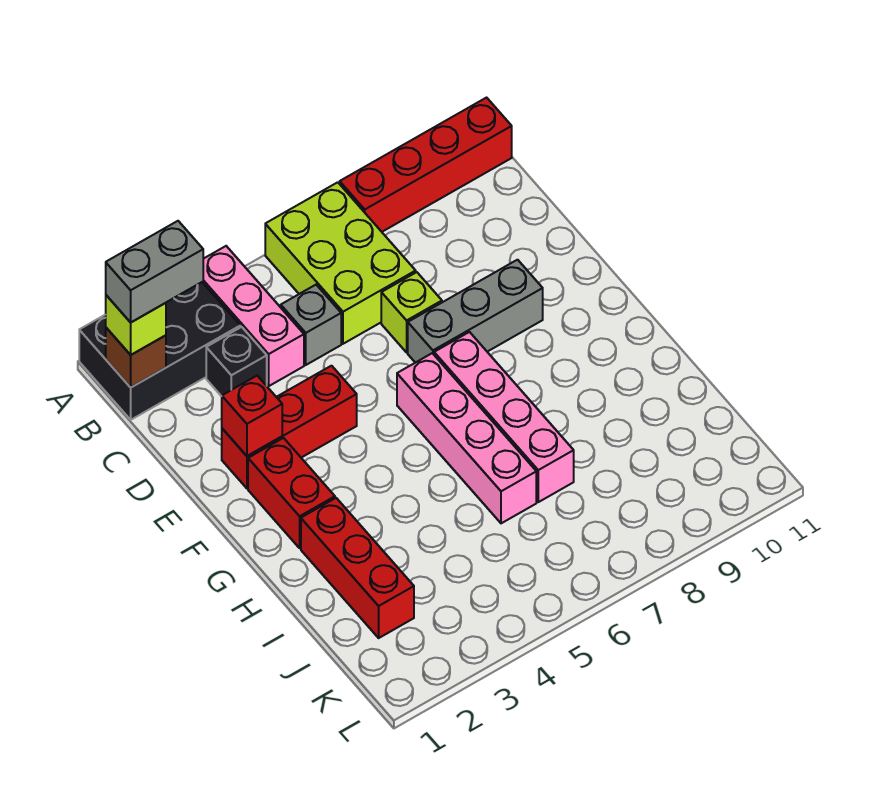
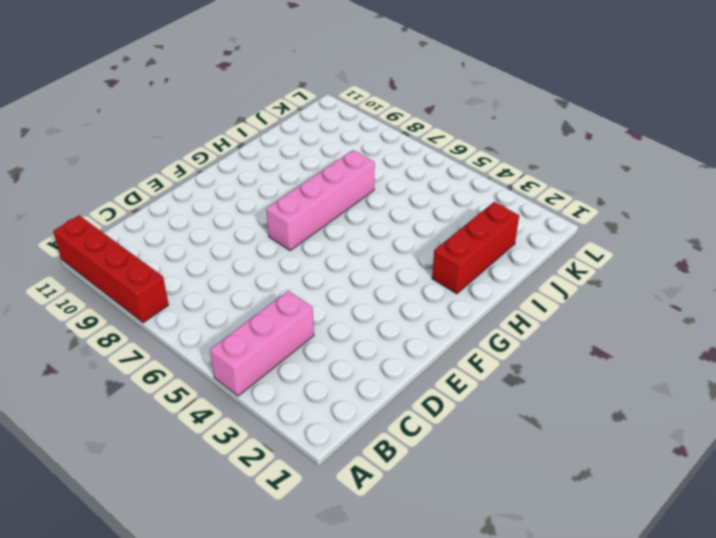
none -> black 2x3 brick [79,282,240,420]
none -> lime 2x3 brick [265,182,416,344]
none -> black 1x1 brick [206,327,267,396]

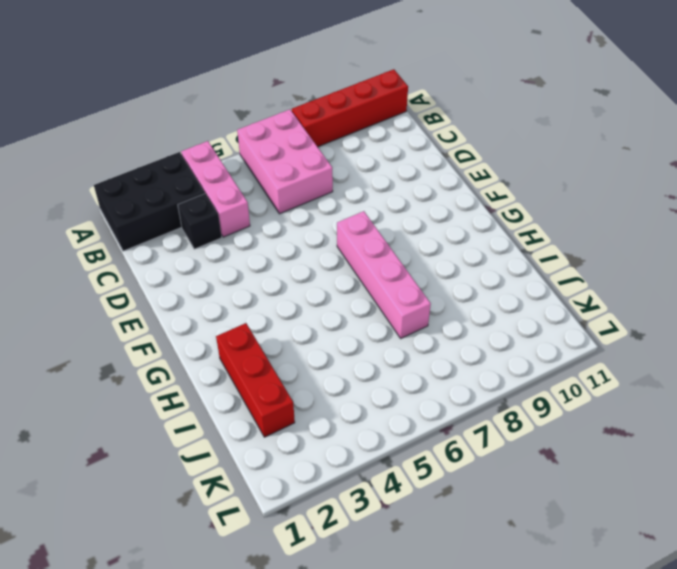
pink 2x3 brick [237,110,333,214] -> lime 2x3 brick [265,182,416,344]
none -> grey 1x1 brick [281,285,341,365]
none -> lime 1x1 brick [381,272,442,352]
none -> red 1x3 brick [222,366,357,488]

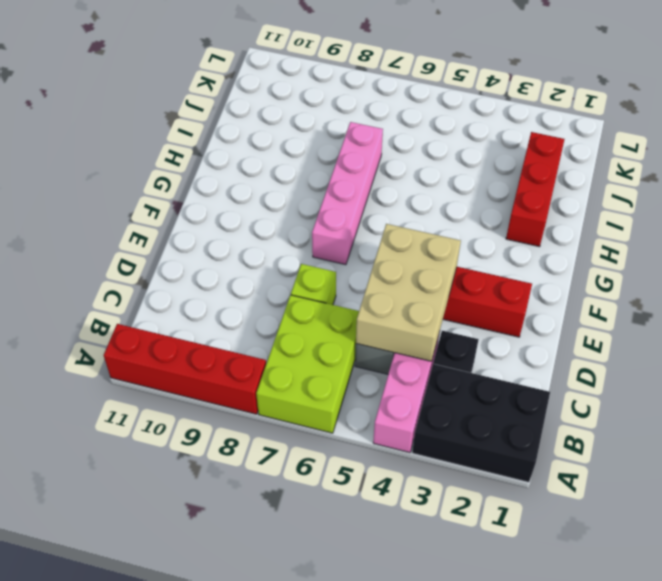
tan 2x3 brick [356,224,461,361] -> none
none -> grey 1x3 brick [408,260,543,363]
none -> red 1x2 brick [248,438,335,548]
none -> pink 1x4 brick [397,353,536,523]

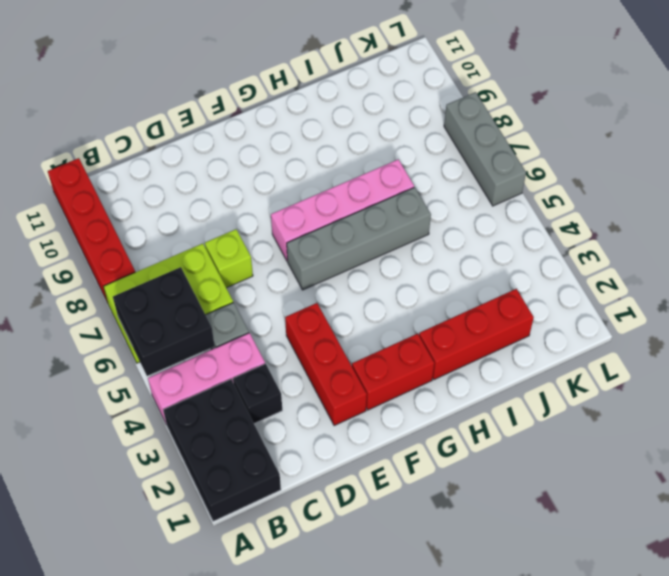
black 2x2 brick [113,267,215,376] -> none
grey 1x4 brick [287,187,431,290] -> pink 1x4 brick [397,353,536,523]
grey 1x3 brick [444,92,526,206] -> grey 1x3 brick moved to [408,260,543,363]
none -> brown 1x1 brick [106,328,166,387]
none -> red 1x1 brick [222,376,282,456]
none -> lime 1x1 brick [106,295,166,355]

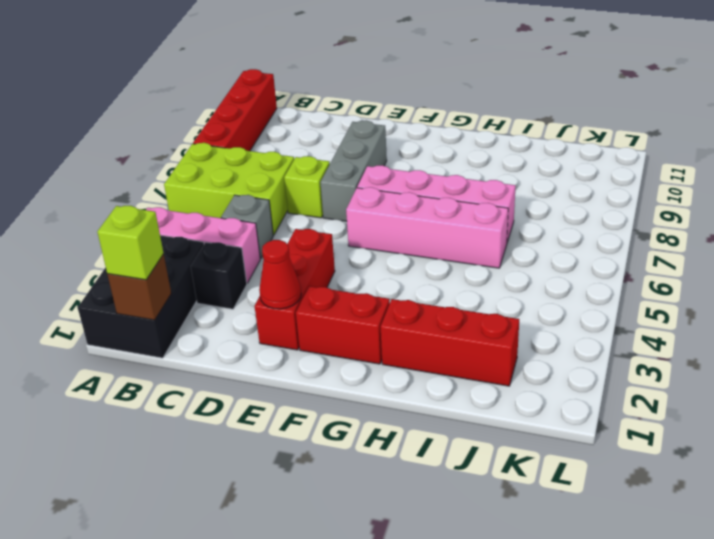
red 1x1 cone [259,240,301,309] -> red 1x1 brick [222,376,282,456]
none -> grey 1x2 brick [106,221,203,322]

